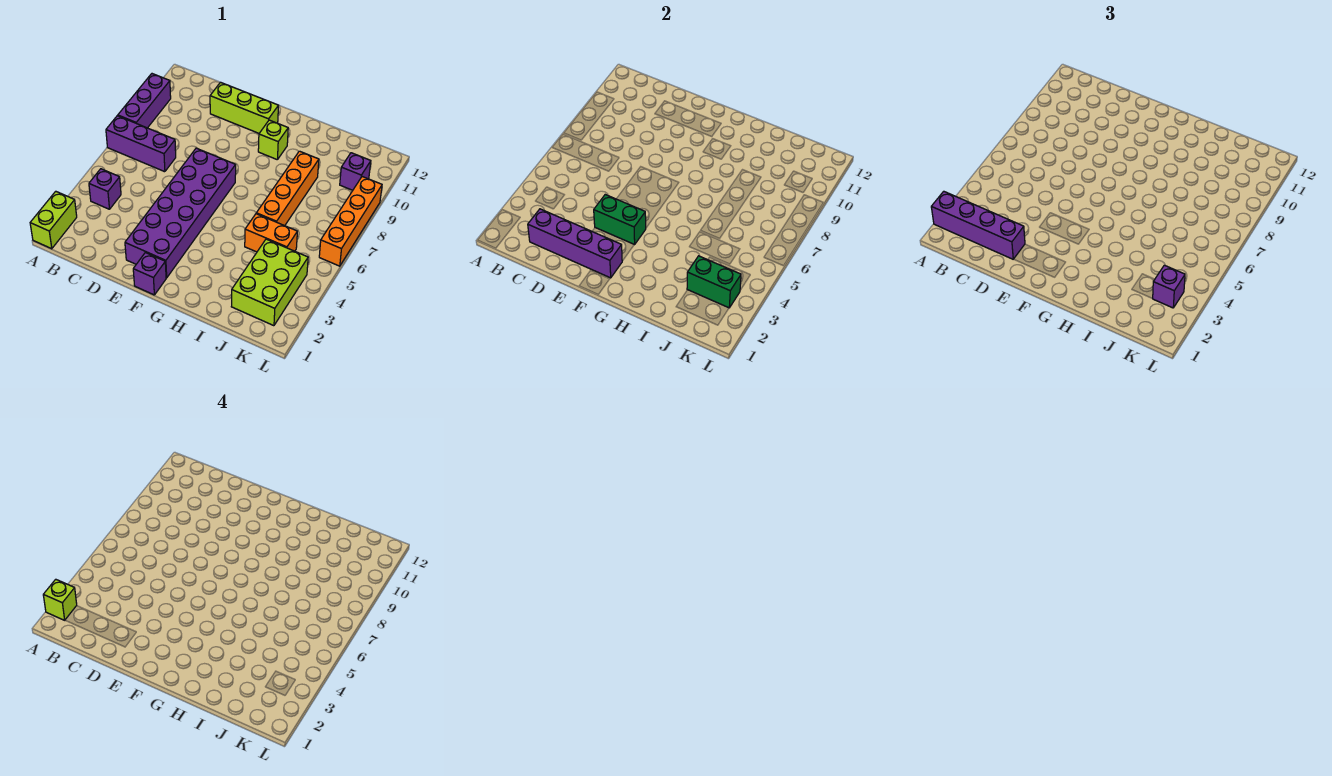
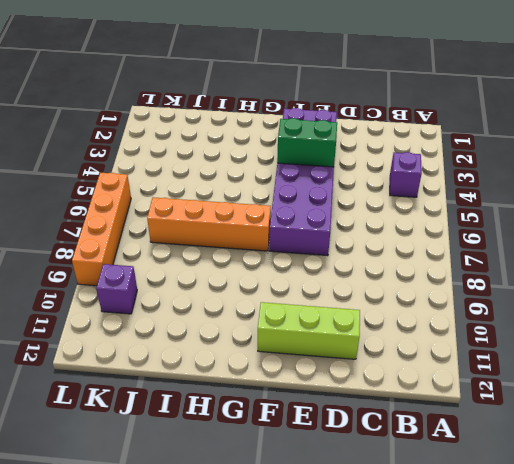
orange 1x4 brick [147,197,271,251] -> orange 1x4 brick turned to [256,151,319,226]
none -> lime 1x2 brick [30,191,77,249]
none -> purple 1x3 brick [106,116,176,172]
none -> purple 1x3 brick [118,74,171,128]

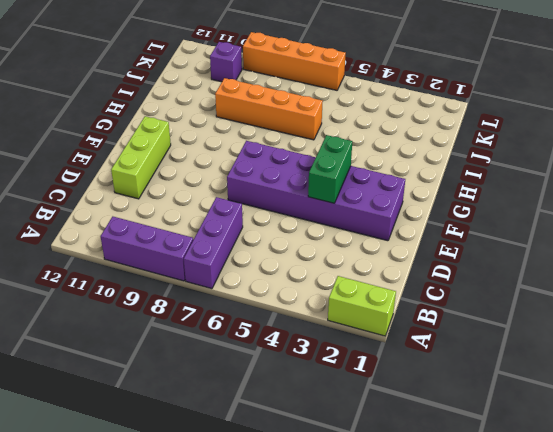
none -> purple 1x1 brick [89,169,121,209]
none -> purple 1x1 brick [133,253,166,295]
none -> lime 1x1 brick [258,120,288,159]

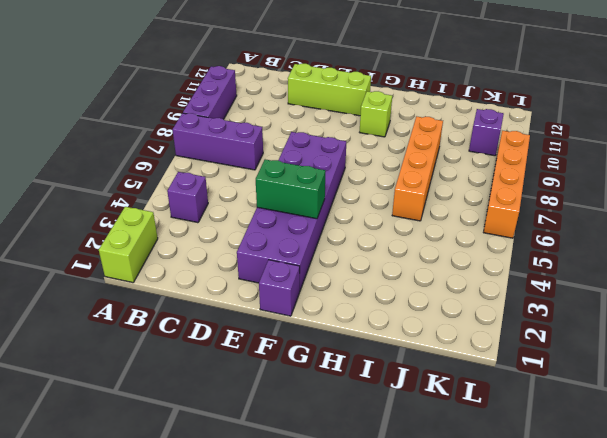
none -> orange 1x2 brick [245,214,297,252]
none -> lime 2x3 brick [231,239,308,326]
none -> purple 1x4 brick [528,209,622,278]

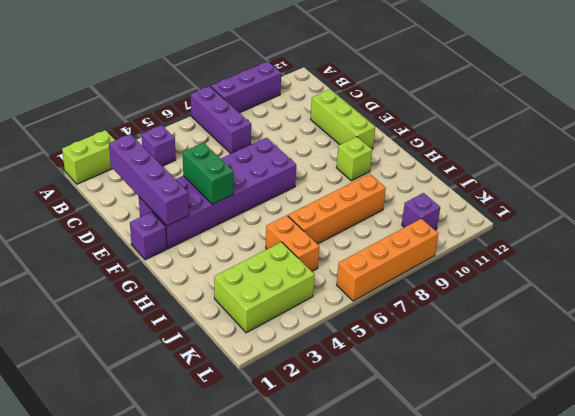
none -> green 1x2 brick [687,256,741,308]
none -> purple 1x4 brick [931,191,1025,259]
none -> purple 1x1 brick [1152,265,1185,308]

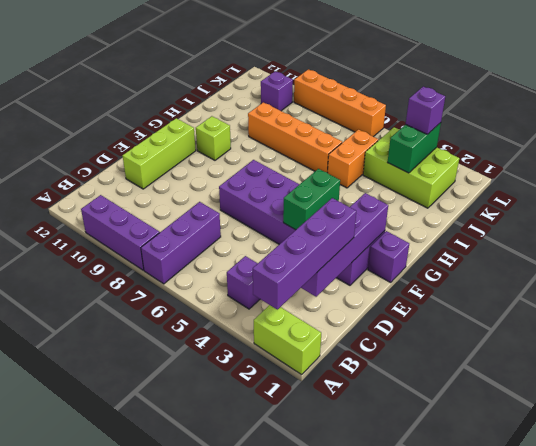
none -> lime 1x1 brick [43,579,77,620]

